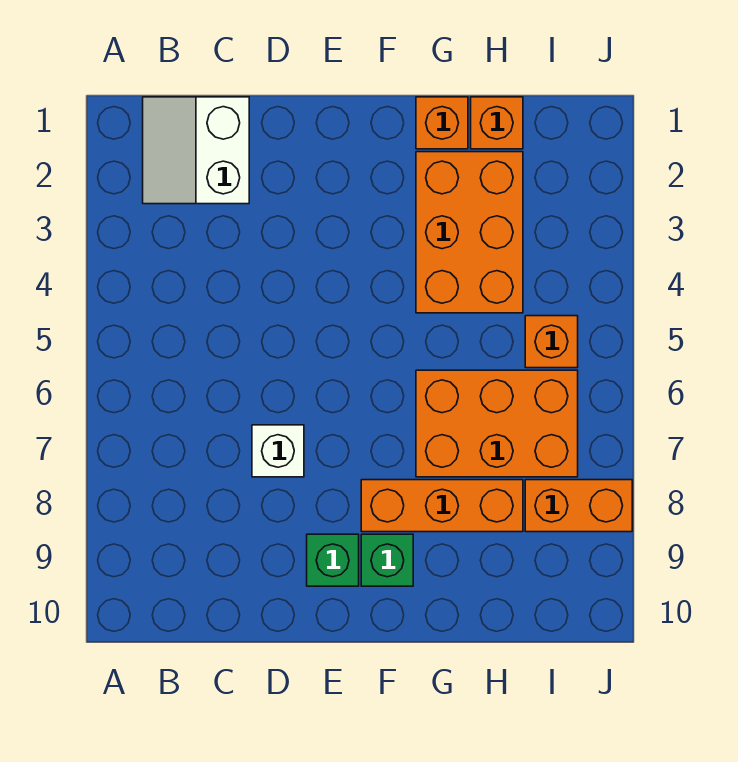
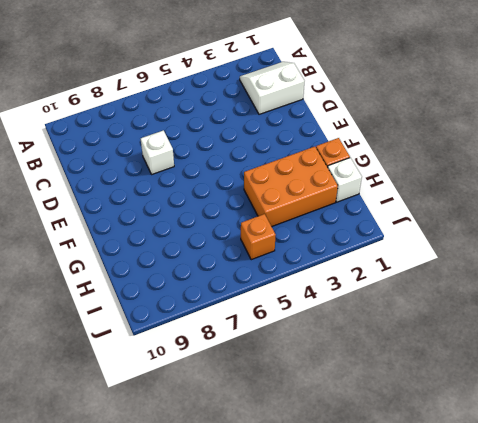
white 1x1 brick [328,158,362,202] -> orange 1x1 brick [471,97,523,149]
none -> green 1x1 brick [307,534,359,586]
none -> orange 1x3 brick [361,480,523,532]

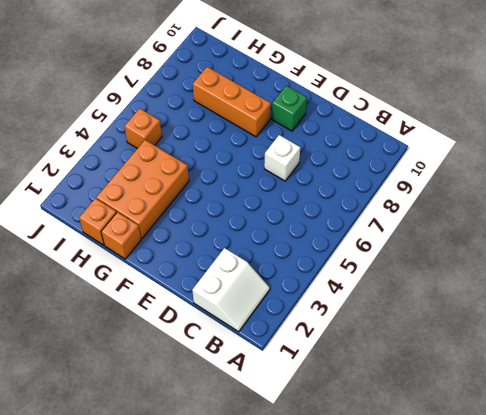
none -> green 1x1 brick [361,534,413,586]
none -> orange 2x3 brick [416,370,578,477]

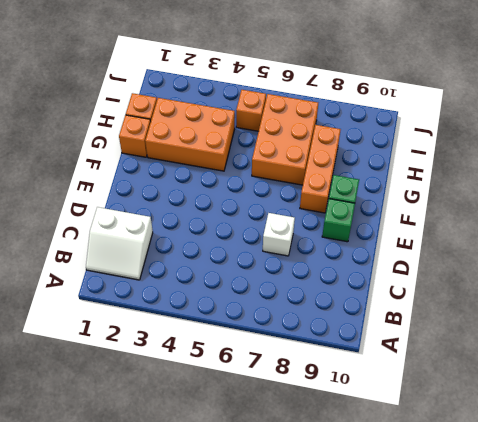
none -> orange 1x2 brick [525,480,632,532]

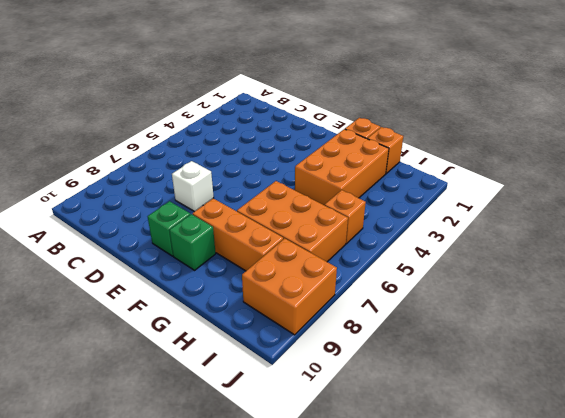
orange 2x2 brick [242,238,337,335] -> orange 1x2 brick [525,480,632,532]
none -> white 2x2 slope [143,97,249,204]

